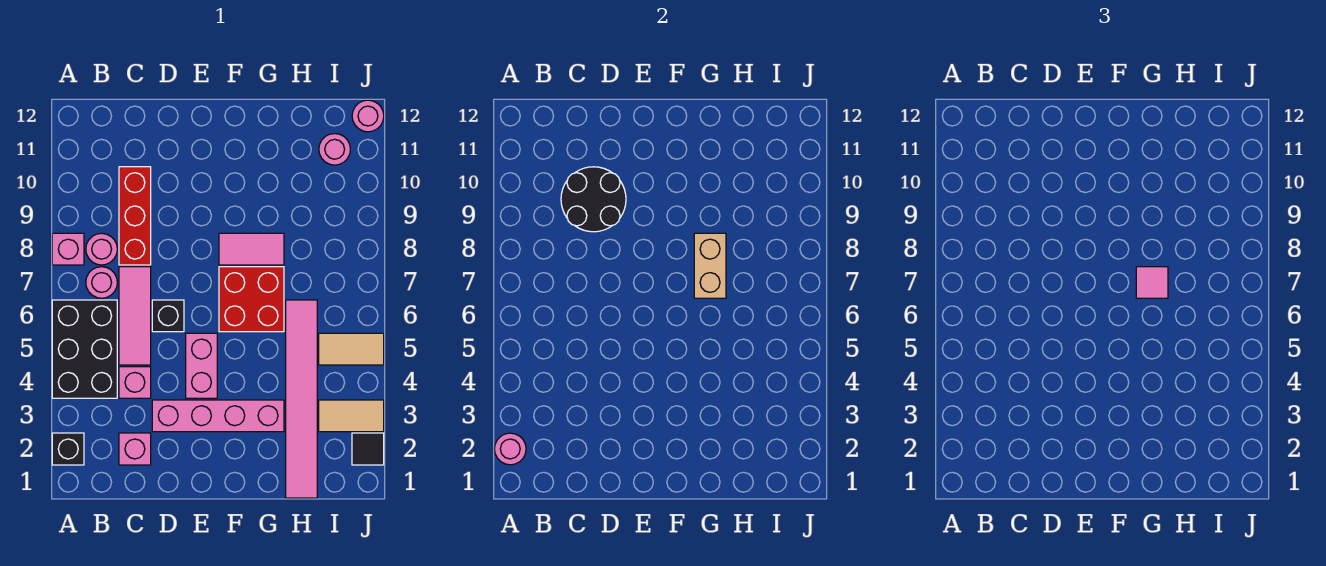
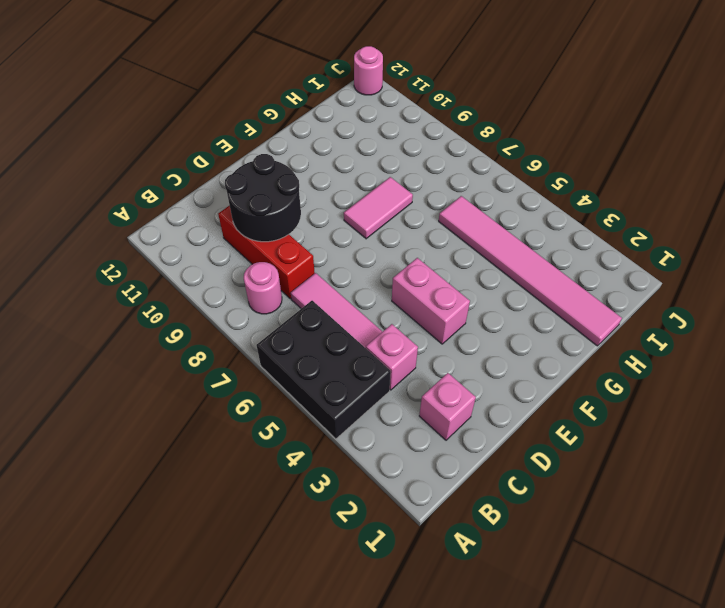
none -> black 1x1 brick [52,433,84,465]
none -> pink 1x1 brick [52,233,84,265]
none -> pink 1x1 round brick [86,267,117,298]

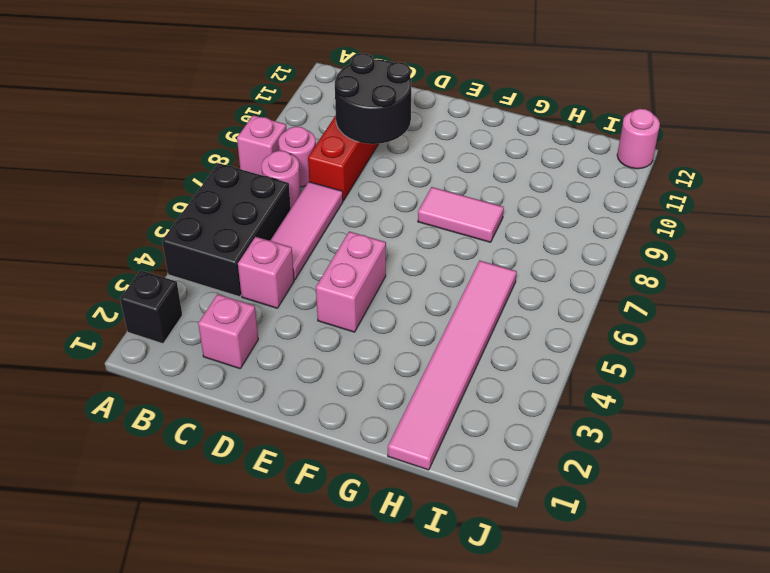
none -> pink 1x4 brick [152,400,284,432]
none -> black 1x1 brick [152,300,184,332]
none -> red 2x2 brick [219,267,284,332]

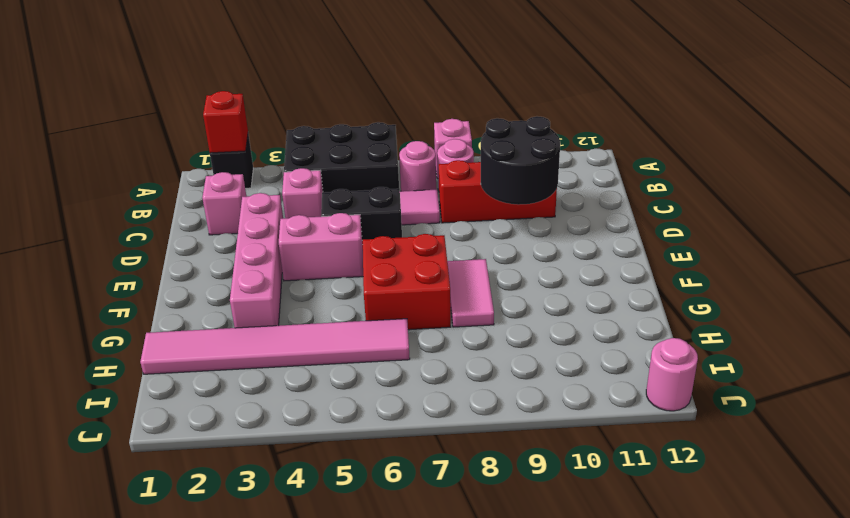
red 1x1 brick [203,91,248,153] -> pink 1x1 round brick [495,433,526,465]
black 1x2 brick [321,187,402,244] -> black 1x1 brick [152,300,184,332]
none -> tan 1x2 tile [319,400,384,432]
none -> tan 1x2 tile [319,333,384,365]
none -> pink 1x1 round brick [319,134,350,165]

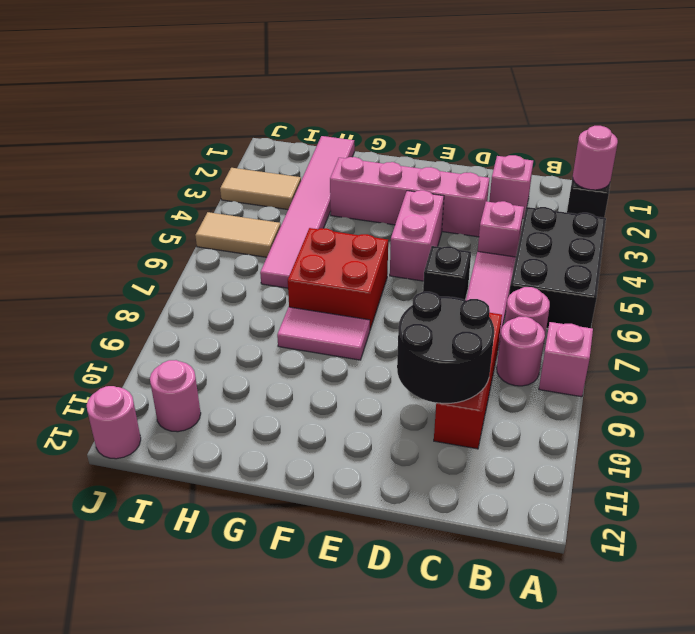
none -> black 1x1 tile [352,433,384,465]
none -> tan 1x2 brick [694,233,726,298]
none -> pink 1x1 tile [1136,267,1168,298]

